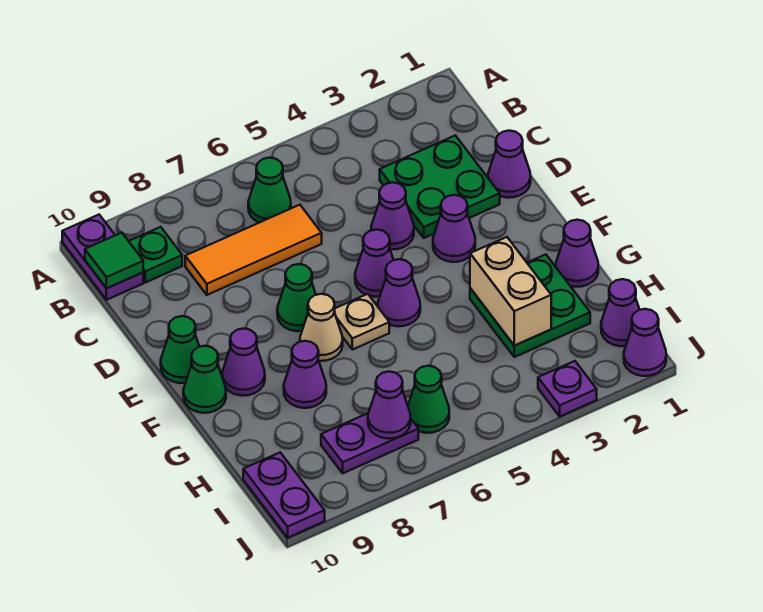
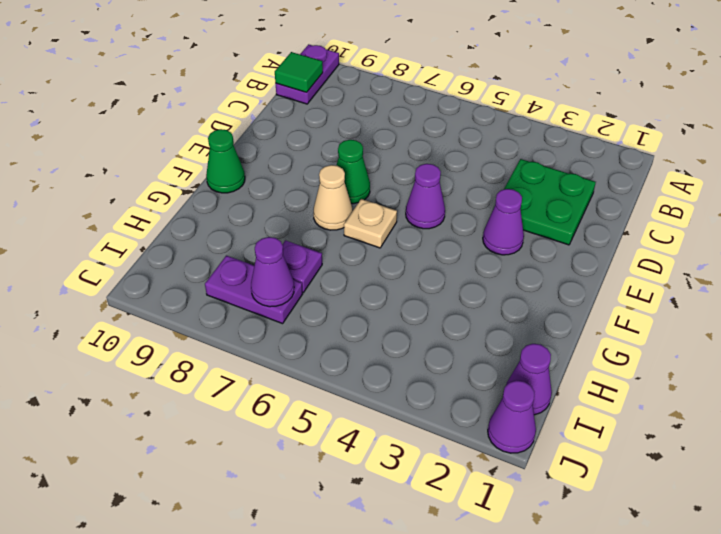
purple 1x1 plate [282,240,322,292] -> purple 1x1 plate moved to [538,361,597,416]
none -> green 1x1 cone [248,158,291,223]
none -> green 1x1 plate [129,227,182,283]
none -> orange 1x3 tile [185,205,322,295]

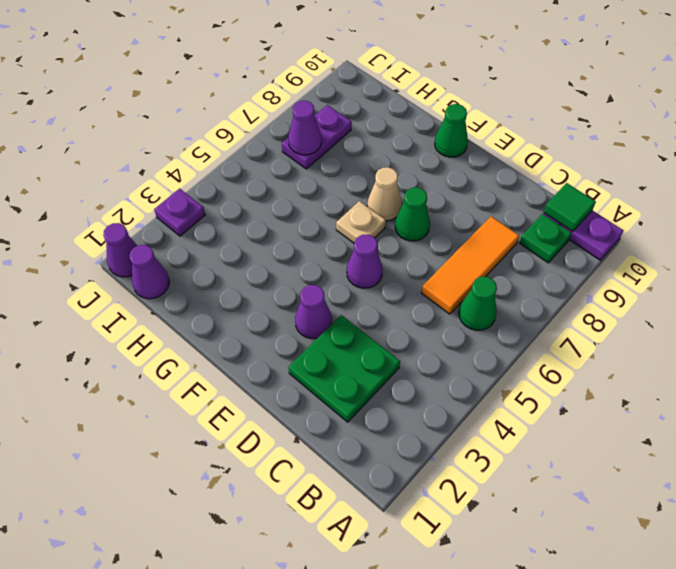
none -> purple 1x1 cone [488,131,531,198]
none -> purple 1x1 cone [371,182,414,250]
none -> green 1x1 cone [161,316,199,383]

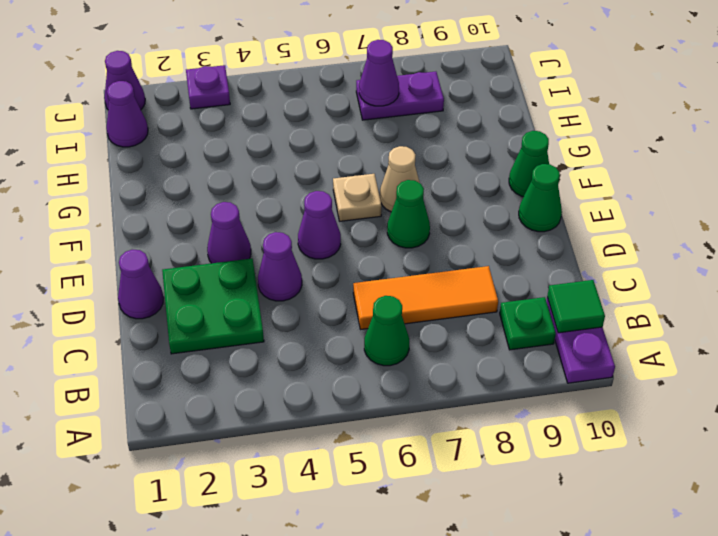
none -> purple 1x1 cone [378,259,420,326]
none -> purple 1x1 cone [222,329,265,396]
none -> purple 1x1 cone [556,220,598,287]

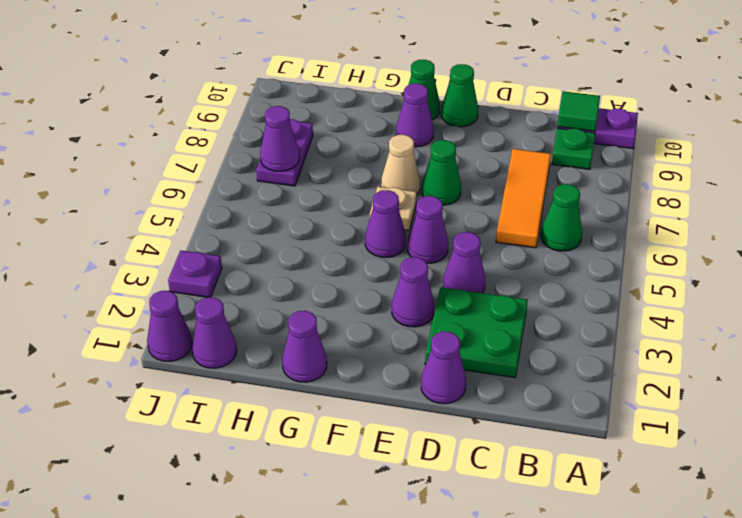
none -> green 2x2 plate [470,254,590,357]
none -> purple 1x1 cone [284,341,326,408]
none -> green 1x1 cone [408,366,449,433]

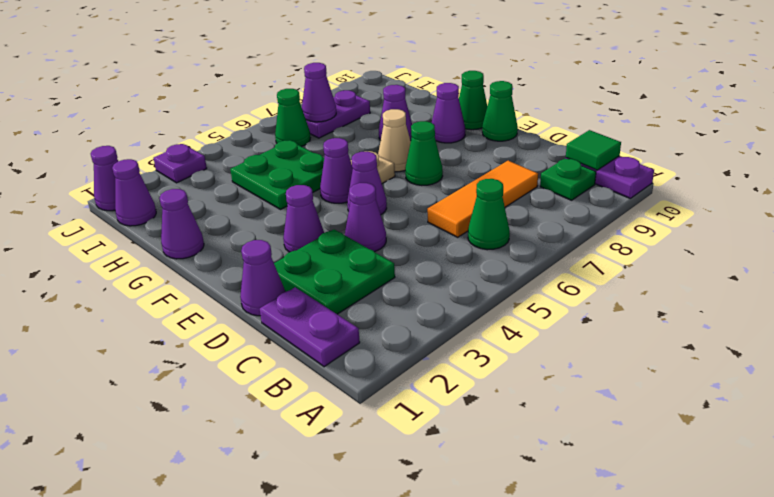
purple 1x2 plate [260,287,360,367] -> purple 1x2 plate moved to [243,453,325,538]
green 2x2 plate [230,140,324,209] -> green 2x2 plate moved to [470,254,590,357]
none -> tan 1x2 brick [470,237,551,345]

